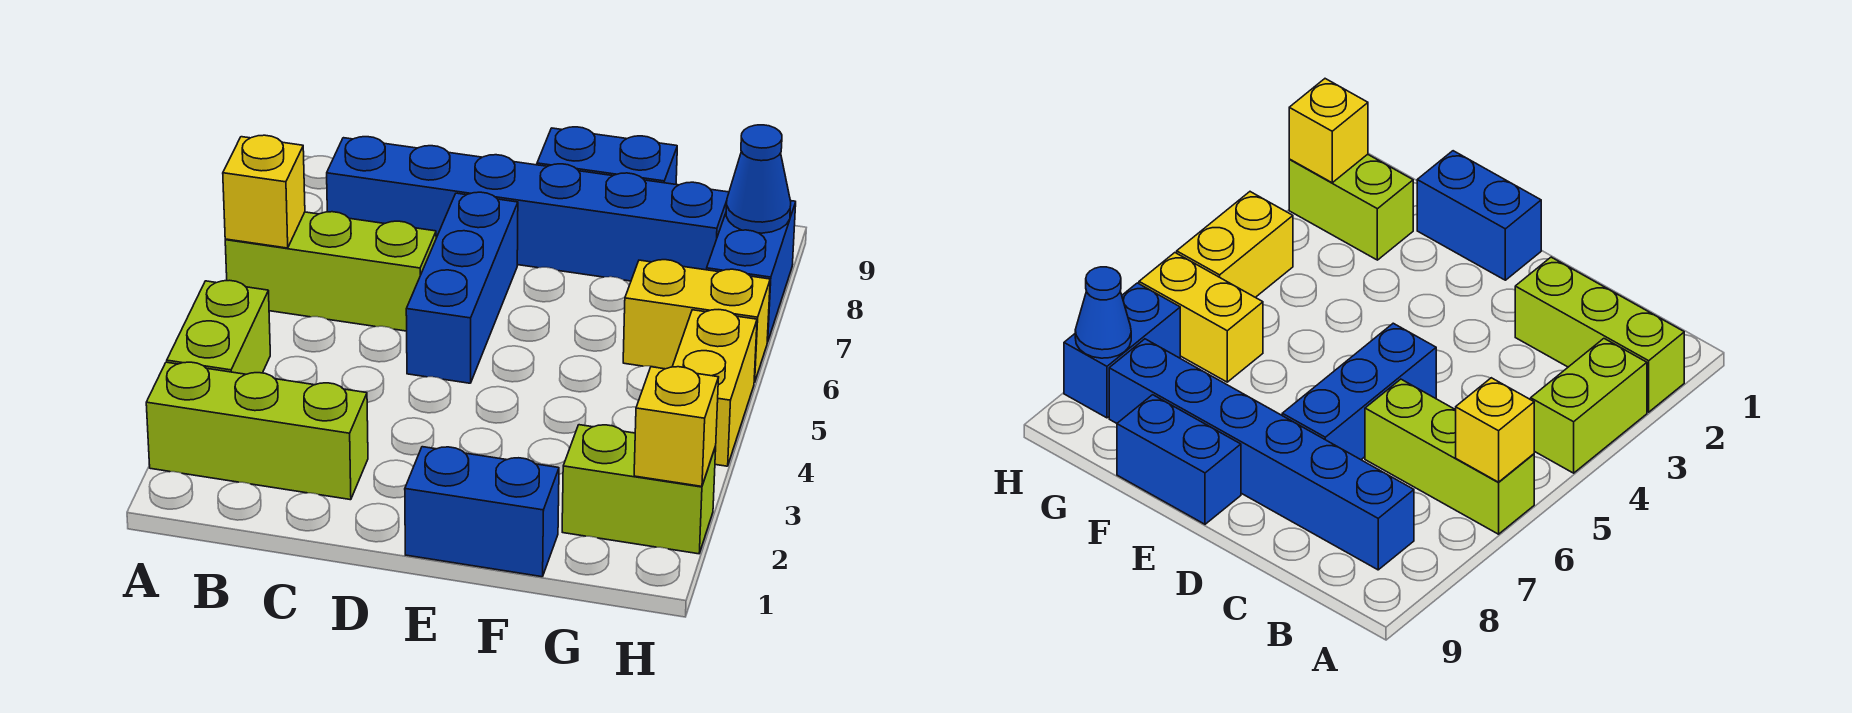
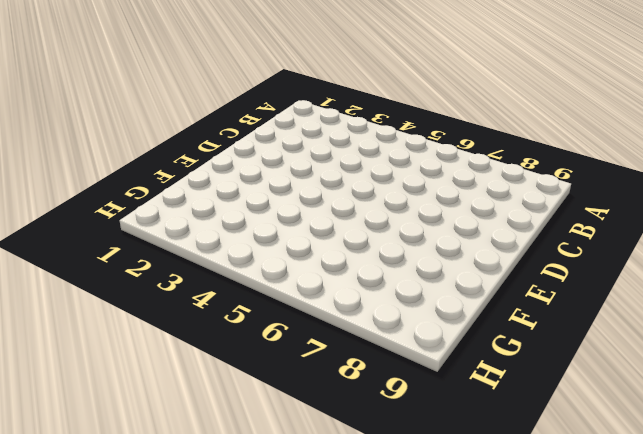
none -> lime 1x3 brick [146,362,368,500]
none -> lime 1x2 brick [167,280,270,374]
none -> lime 1x3 brick [225,212,436,331]

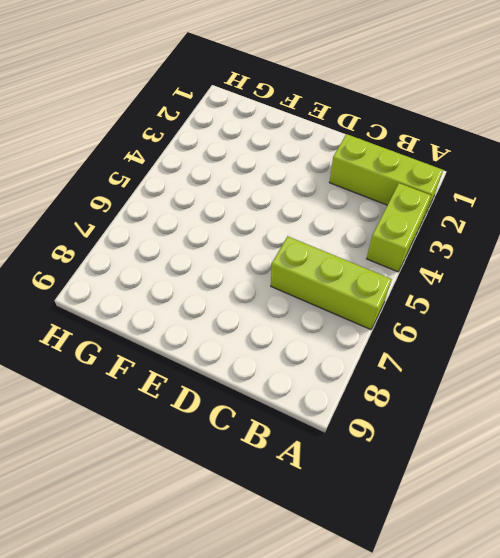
none -> blue 1x6 brick [327,137,729,281]
none -> blue 1x3 brick [406,192,518,383]
none -> blue 1x2 brick [405,447,559,577]

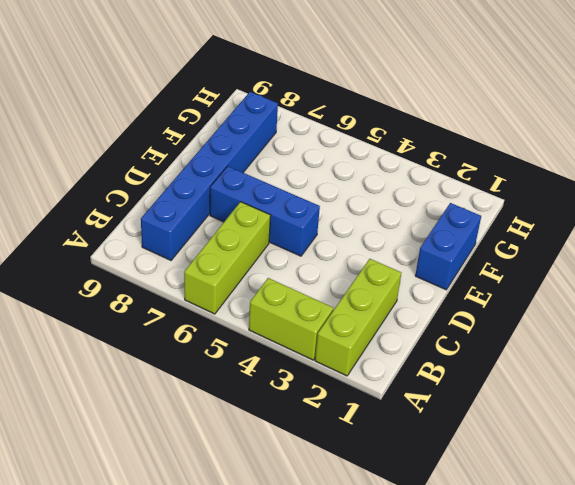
none -> blue 1x2 brick [537,127,677,184]
none -> lime 1x2 brick [562,425,716,554]
none -> yellow 1x2 brick [623,260,770,382]

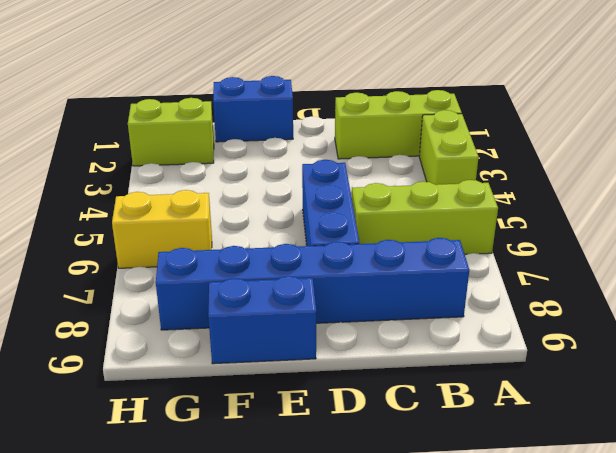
none -> yellow 1x2 brick [672,310,757,466]
none -> blue 1x2 brick [707,201,796,342]
none -> yellow 1x1 brick [223,135,305,248]

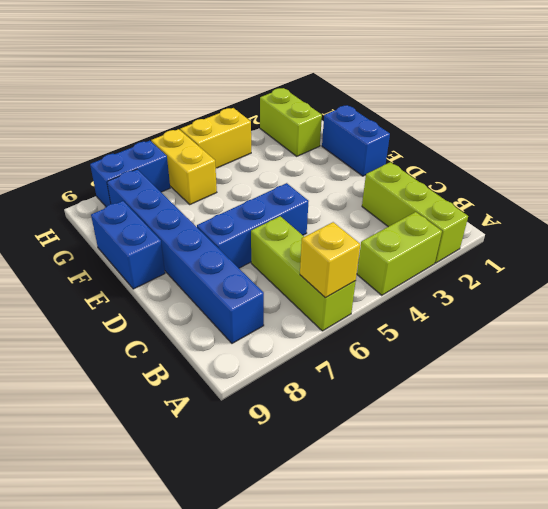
none -> yellow 1x1 brick [634,367,719,486]
none -> blue 1x1 cone [726,125,791,233]

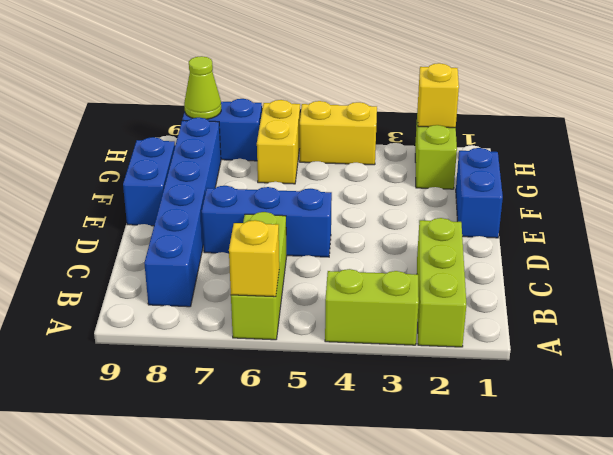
lime 1x1 cone [184,56,221,119] -> blue 1x1 cone [726,125,791,233]

